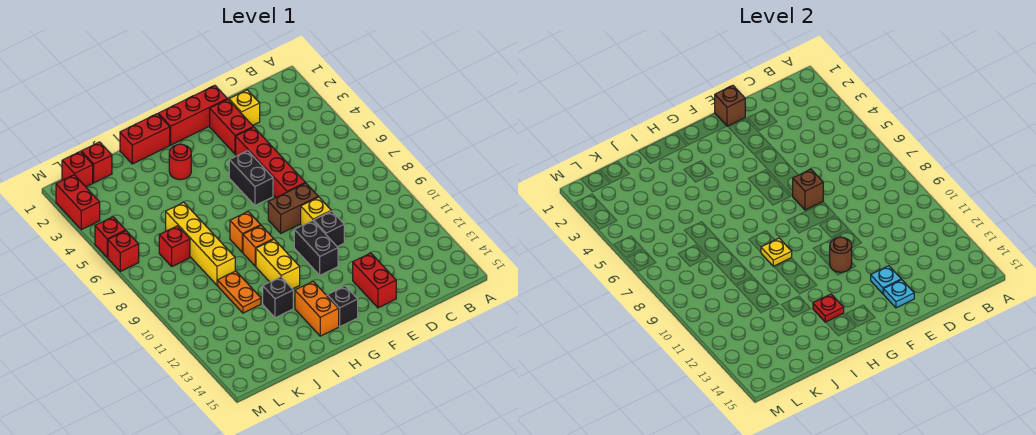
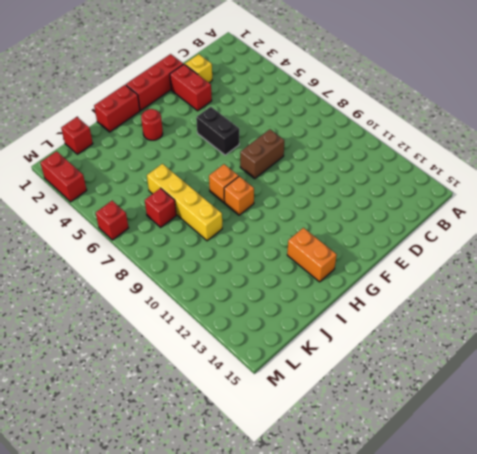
none -> red 1x4 brick [236,127,305,198]
none -> yellow 1x1 brick [301,197,331,226]
none -> black 1x1 brick [314,211,344,247]
none -> red 1x2 brick [353,253,396,308]

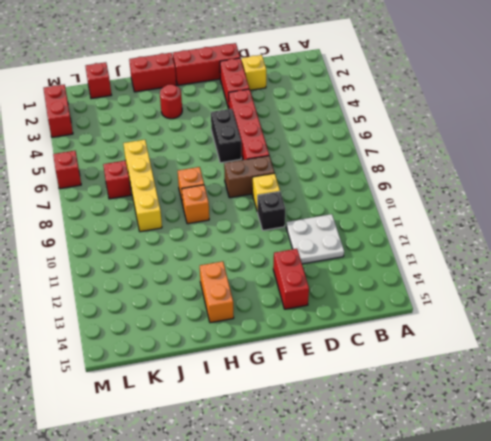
white 2x2 plate [286,214,344,264] -> none
none -> black 1x2 brick [294,221,338,275]
none -> black 1x1 brick [327,286,358,327]
none -> yellow 1x2 brick [256,240,300,289]
none -> black 1x1 brick [263,277,293,318]

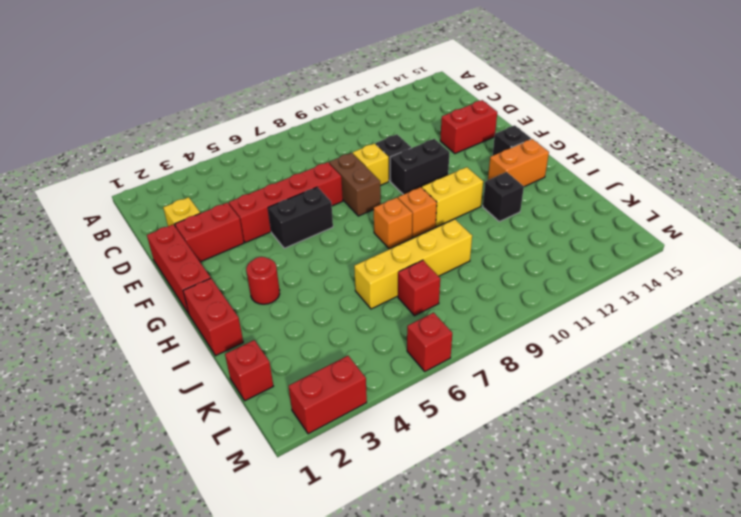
none -> orange 1x2 plate [218,271,261,313]
none -> red 1x1 brick [62,151,93,187]
none -> red 1x1 brick [95,217,126,258]
none -> brown 1x1 brick [715,86,745,126]

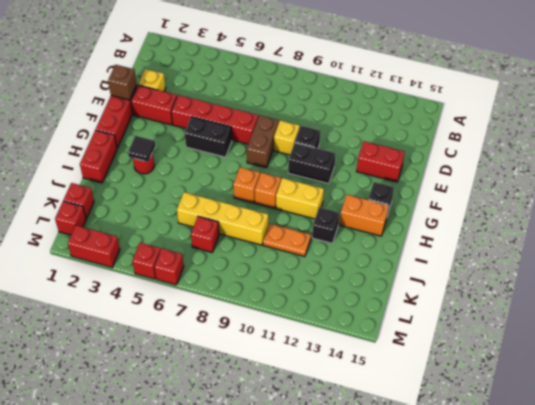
black 1x1 tile [128,136,155,162] -> none
none -> brown 1x1 brick [793,169,823,210]
none -> cyan 1x1 plate [871,266,901,294]
none -> cyan 1x1 plate [884,280,914,308]
none -> brown 1x1 round brick [830,237,852,272]

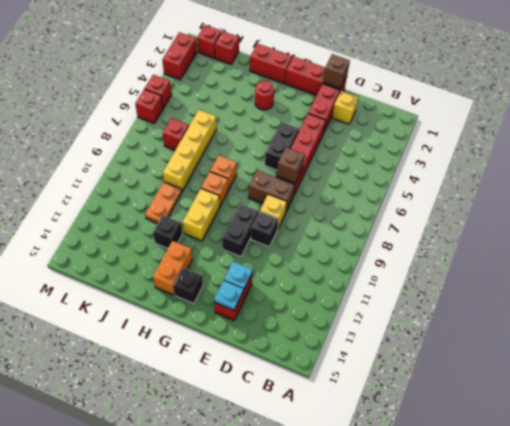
none -> brown 1x1 round brick [830,237,852,272]
none -> yellow 1x1 plate [761,238,792,266]
none -> red 1x1 plate [813,294,844,322]

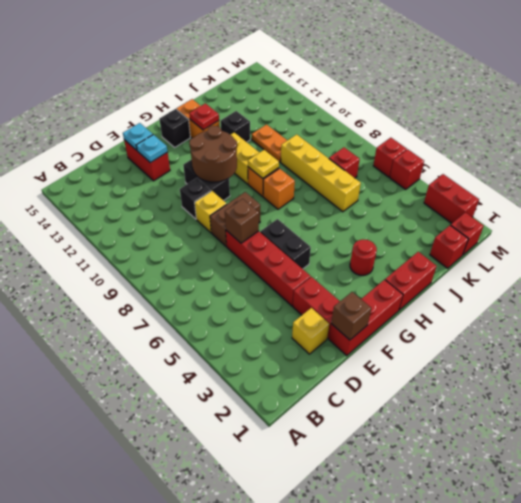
brown 2x2 round brick [189,126,237,182] -> brown 1x1 round brick [830,237,852,272]

